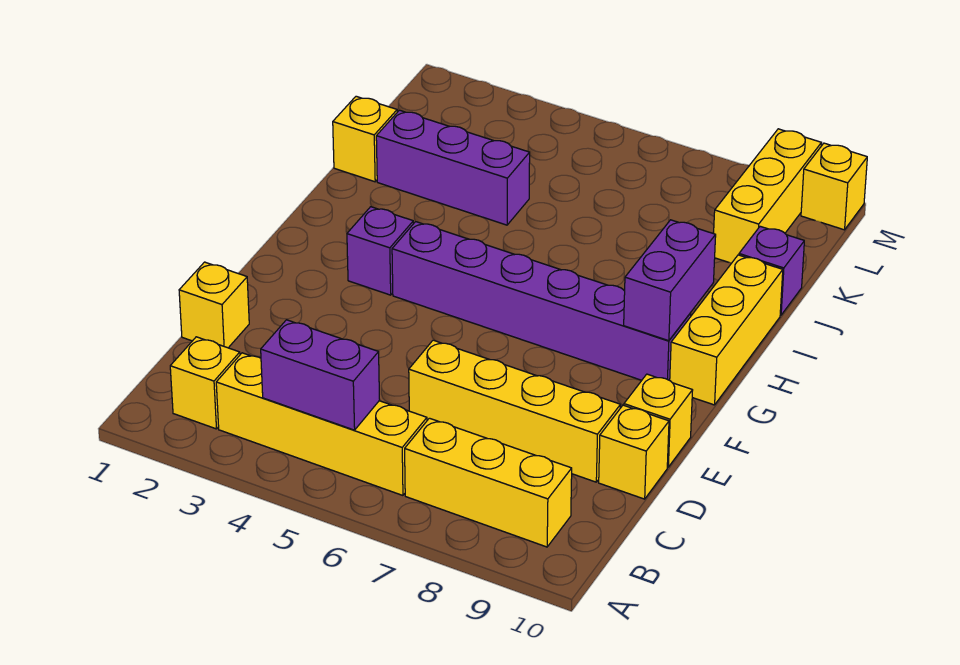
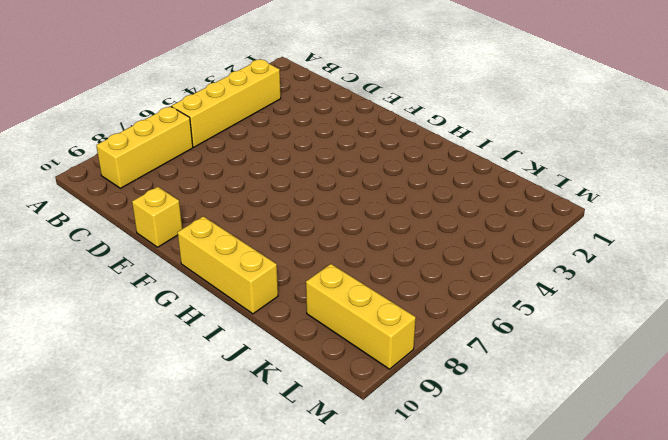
none -> yellow 1x1 brick [170,337,240,429]
none -> yellow 1x1 brick [179,262,249,348]
none -> yellow 1x4 brick [409,340,620,482]

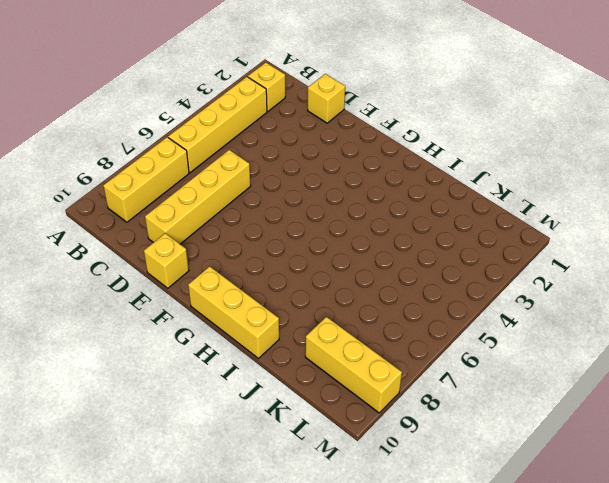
none -> yellow 1x1 brick [599,405,669,499]
none -> purple 1x1 brick [347,207,413,295]
none -> purple 1x6 brick [392,222,691,380]

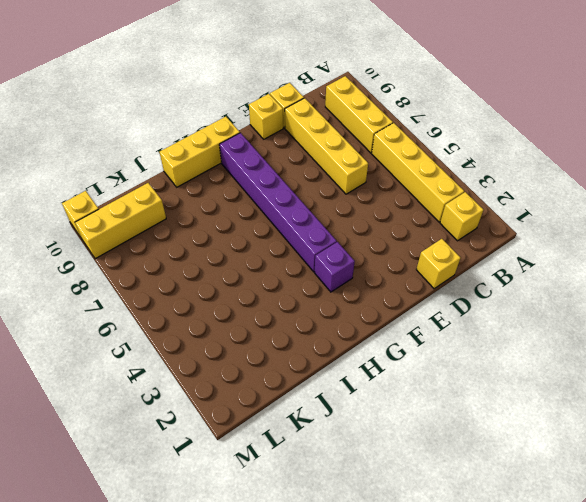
none -> yellow 1x1 brick [333,96,397,182]
none -> purple 1x3 brick [376,110,530,225]
none -> purple 1x1 brick [739,226,804,315]

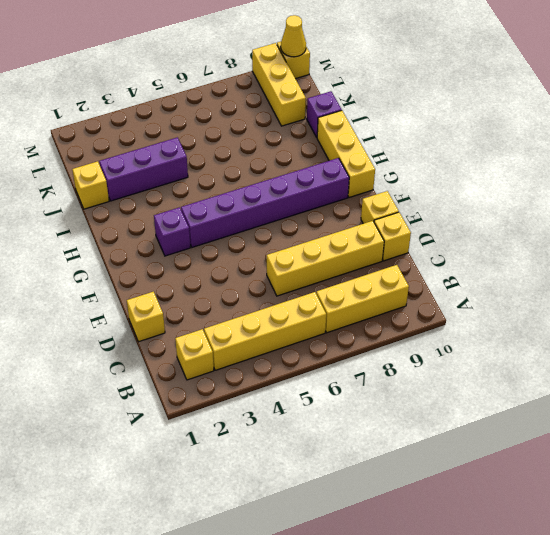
yellow 1x1 cone [281,15,306,57] -> none
none -> purple 1x2 brick [261,320,380,430]
none -> purple 1x2 brick [624,220,716,341]

